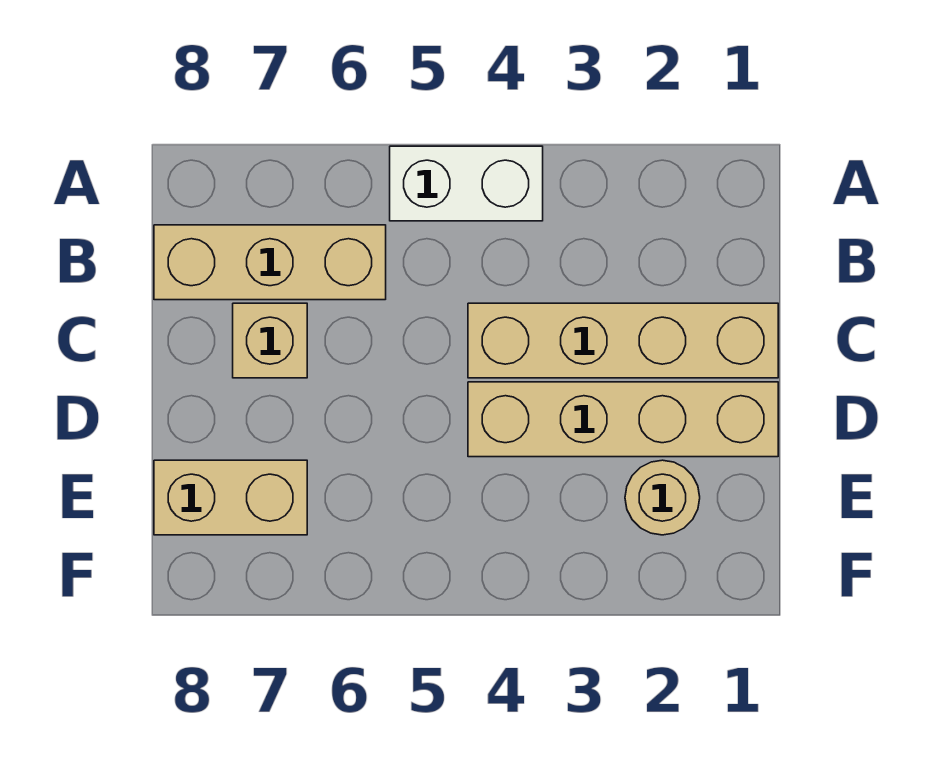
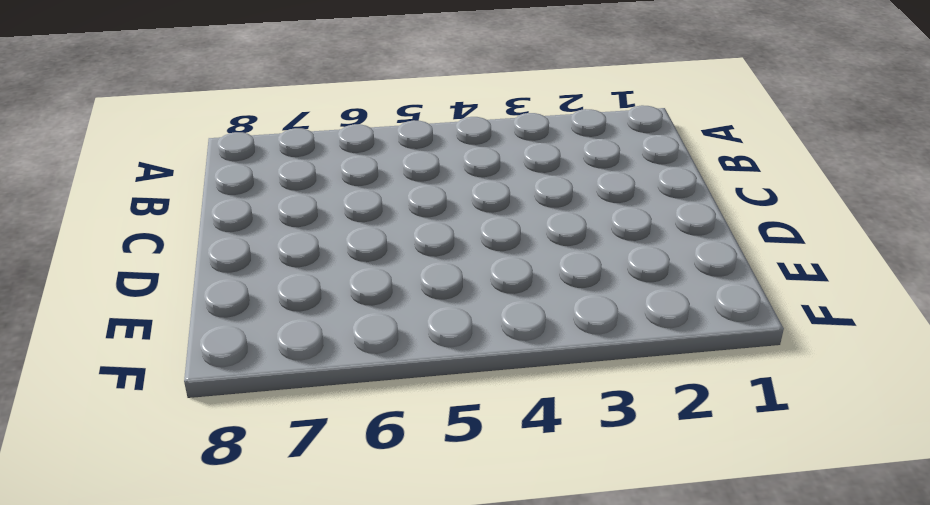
none -> white 1x2 brick [390,146,543,221]
none -> tan 1x3 brick [154,225,386,300]

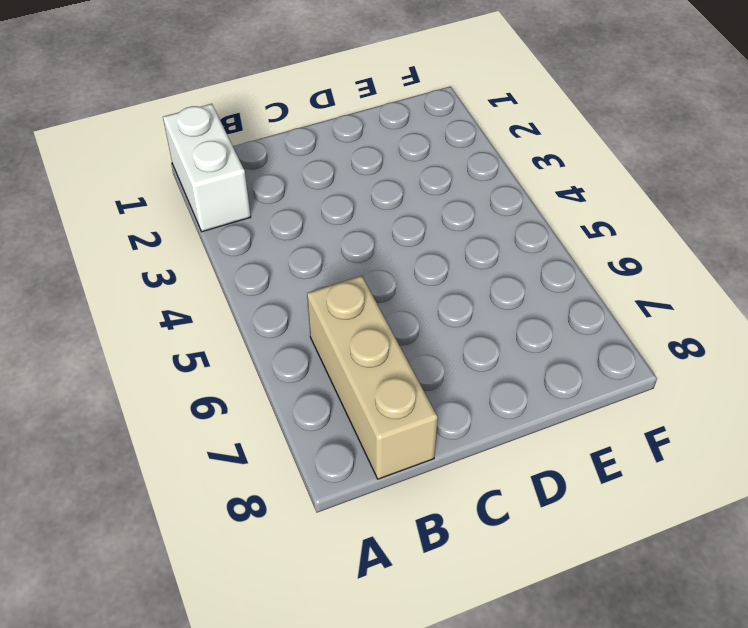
white 1x2 brick [163,104,251,232] -> white 1x2 brick moved to [390,146,543,221]
none -> tan 1x4 brick [468,303,778,378]
none -> tan 1x1 brick [233,303,307,378]

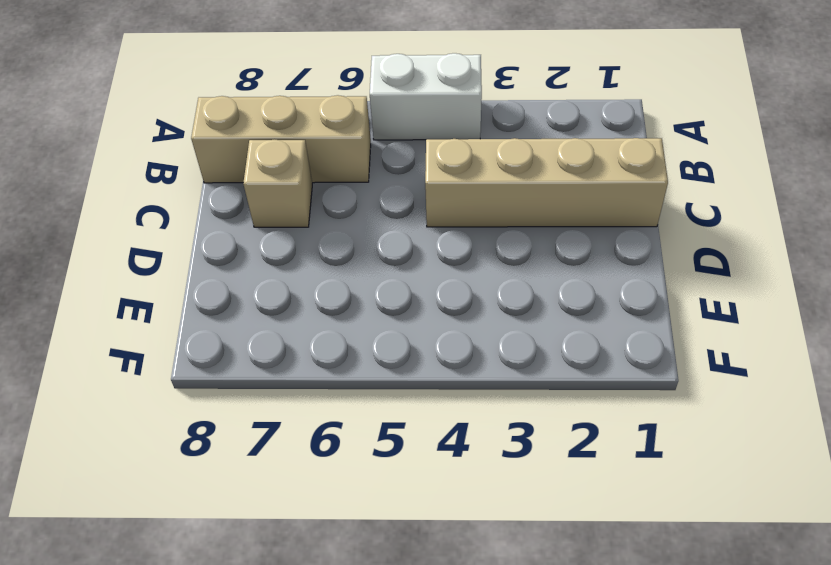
none -> tan 1x4 brick [468,382,778,457]
none -> tan 1x1 round brick [625,460,700,535]

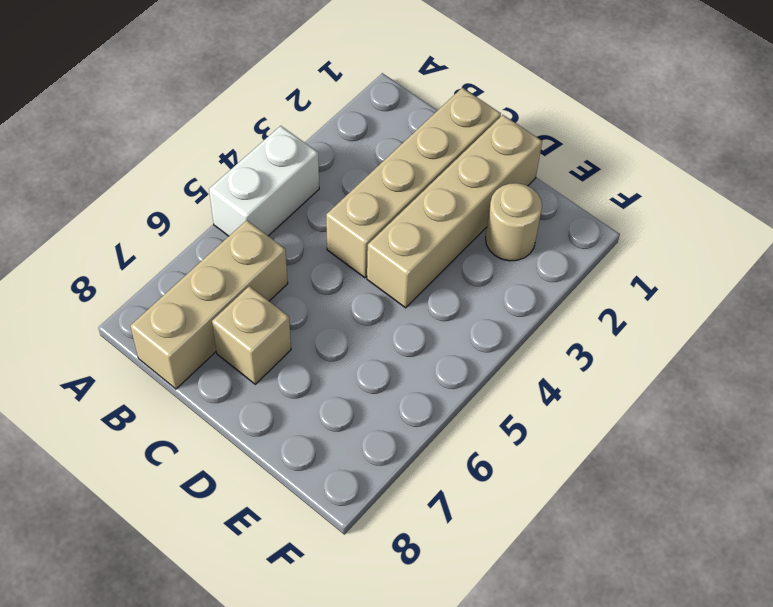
none -> tan 1x2 brick [154,460,307,535]

